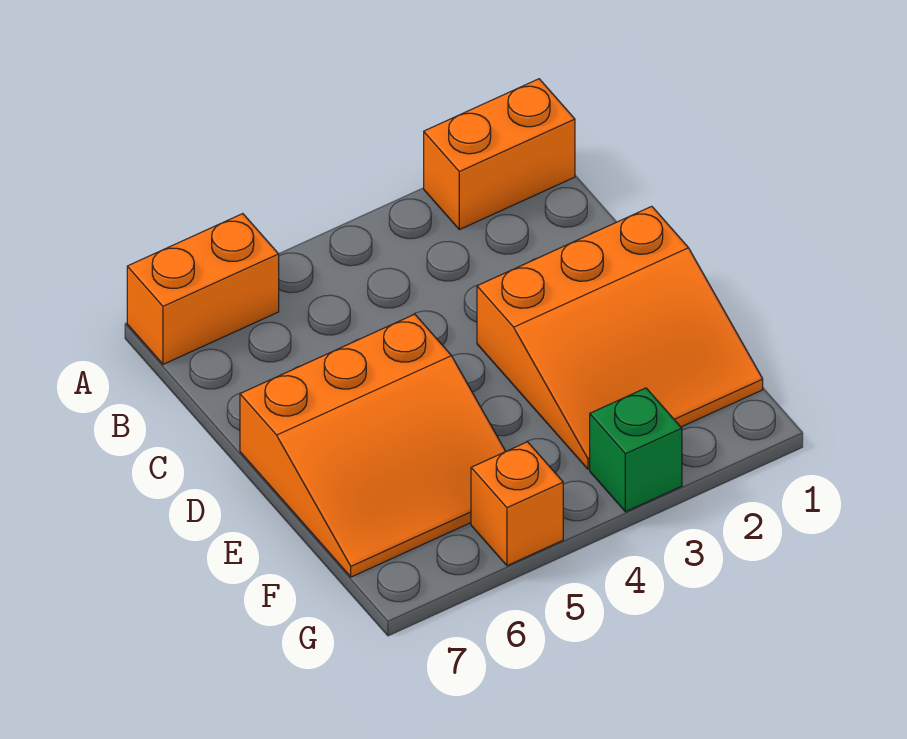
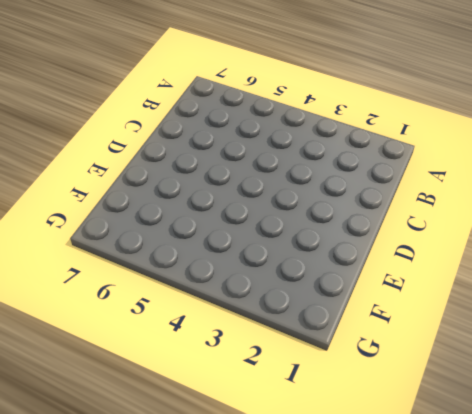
none -> orange 1x2 brick [424,79,575,230]
none -> orange 1x2 brick [127,214,279,364]

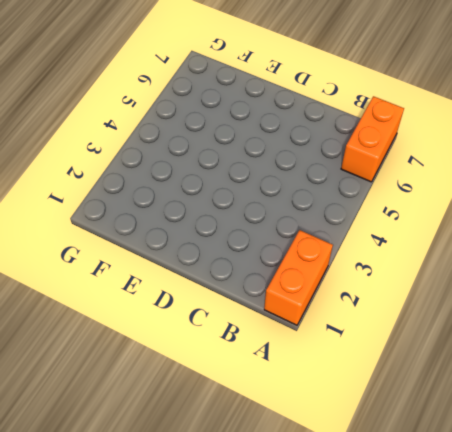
none -> orange 3x3 slope [477,206,763,469]
none -> orange 3x3 slope [240,314,506,577]

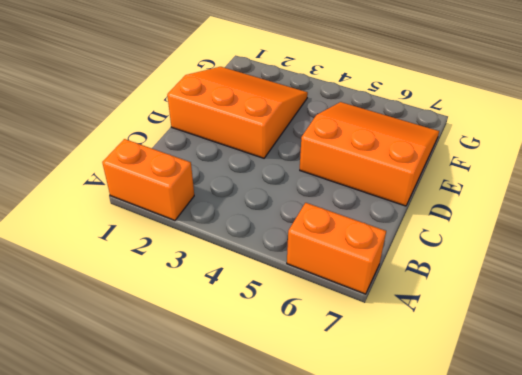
none -> green 1x1 brick [590,388,682,512]
none -> orange 1x1 brick [471,442,563,566]

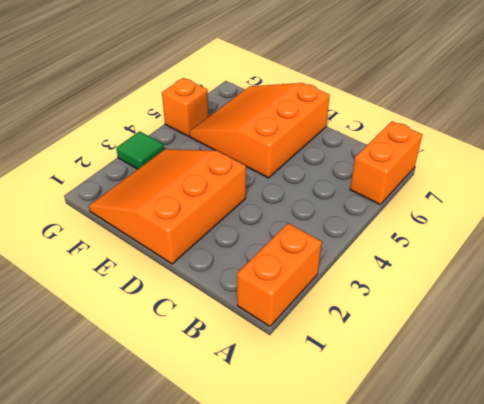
green 1x1 tile [116,131,164,169] -> green 1x1 brick [590,388,682,512]

